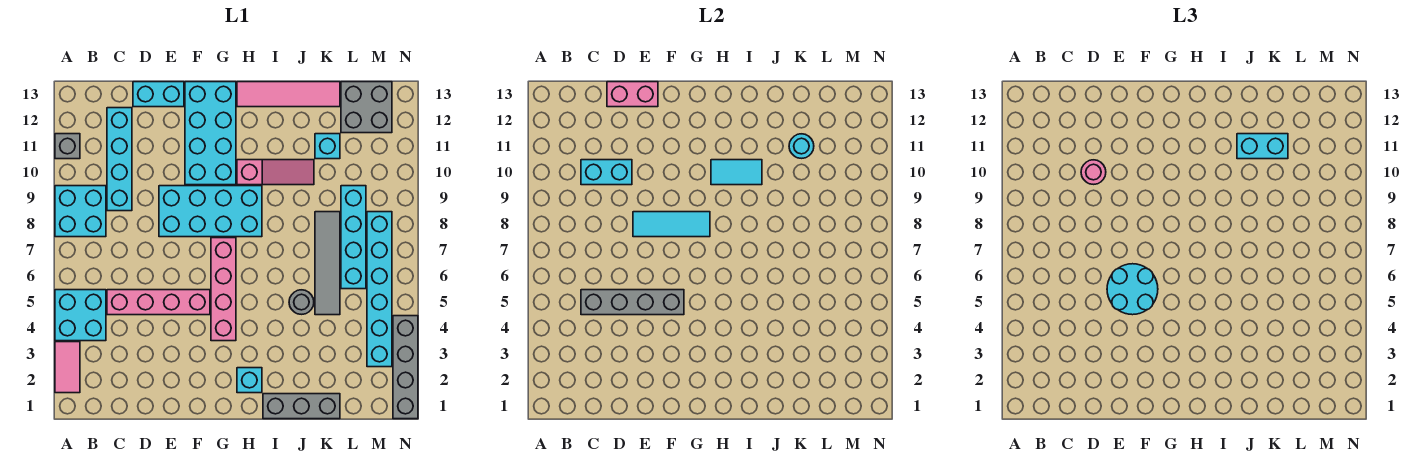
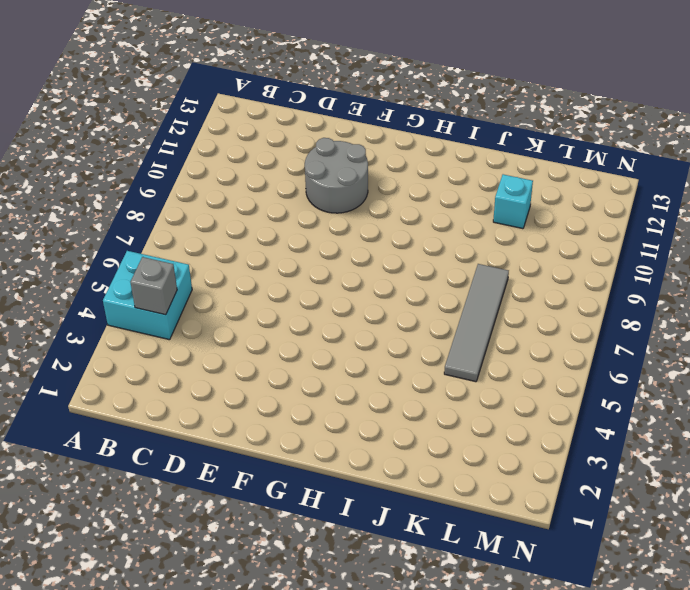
grey 1x1 brick [130,257,177,315] -> grey 1x1 brick moved to [55,134,80,159]
grey 2x2 round brick [305,138,368,213] -> cyan 2x4 brick [185,82,236,185]
none -> pink 1x2 tile [55,342,80,393]
none -> cyan 2x2 brick [55,186,106,237]
none -> pink 1x4 brick [107,290,210,315]
none -> cyan 1x4 brick [107,108,132,211]

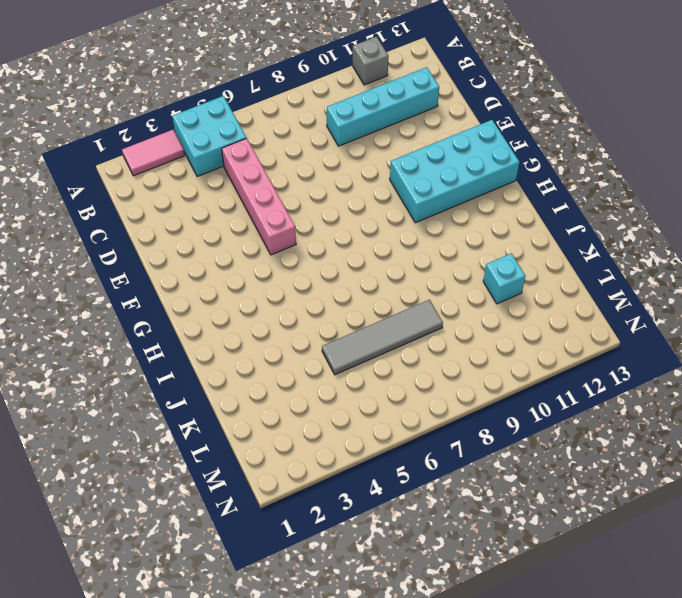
none -> cyan 2x2 brick [55,186,106,237]
none -> cyan 1x2 brick [133,82,184,107]
none -> cyan 2x4 brick [159,186,262,237]
none -> pink 1x4 brick [211,238,236,341]

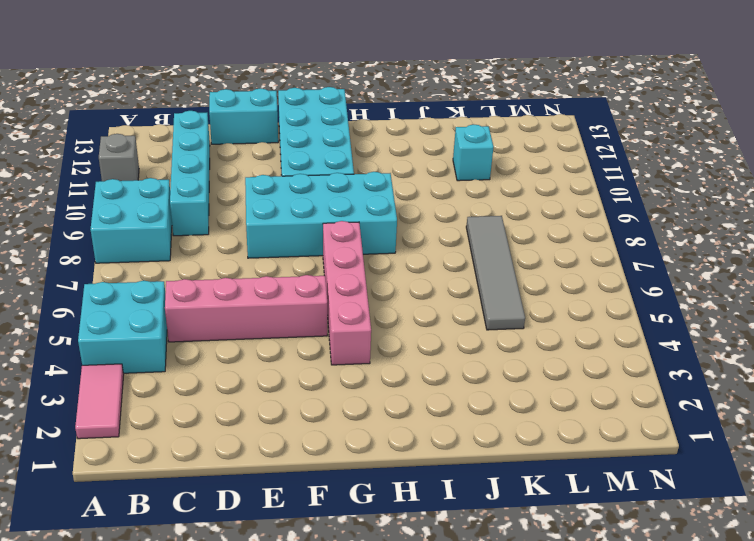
none -> cyan 1x1 brick [237,368,262,393]
none -> pink 1x3 slope [237,160,314,185]
none -> pink 1x4 tile [237,82,340,107]
none -> grey 1x3 brick [263,394,340,419]

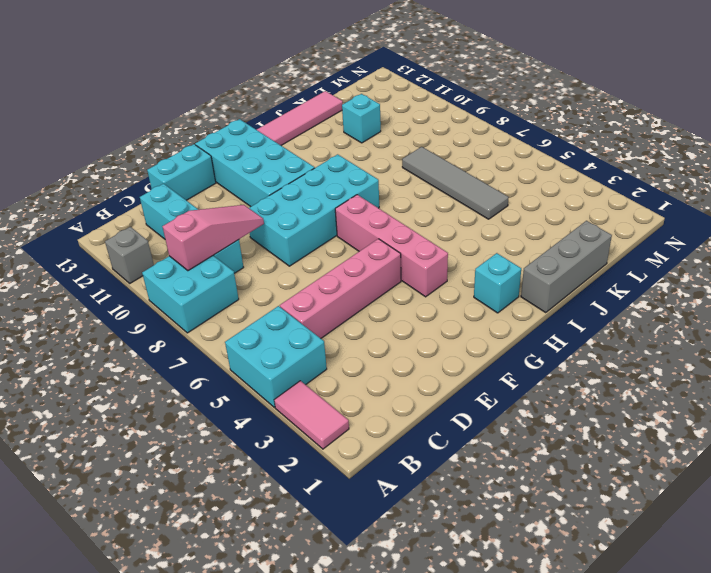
pink 1x3 slope [163,205,264,271] -> pink 1x3 slope moved to [237,160,314,185]
none -> grey 1x1 round brick [289,290,314,314]
none -> cyan 1x4 brick [341,186,366,289]
none -> grey 2x2 brick [341,82,392,133]
none -> cyan 1x6 brick [367,212,392,367]

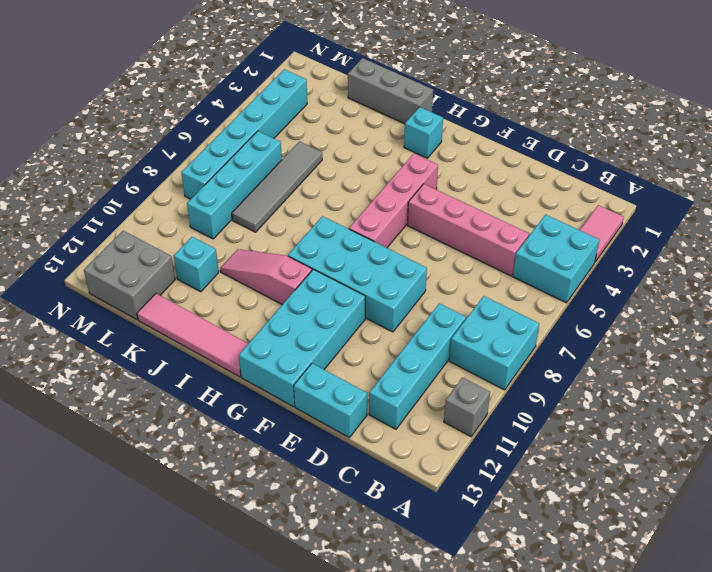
none -> grey 1x1 round brick [289,290,314,314]
none -> grey 1x4 brick [393,316,418,419]
none -> grey 1x4 brick [581,290,684,315]
none -> cyan 1x2 brick [581,160,632,185]

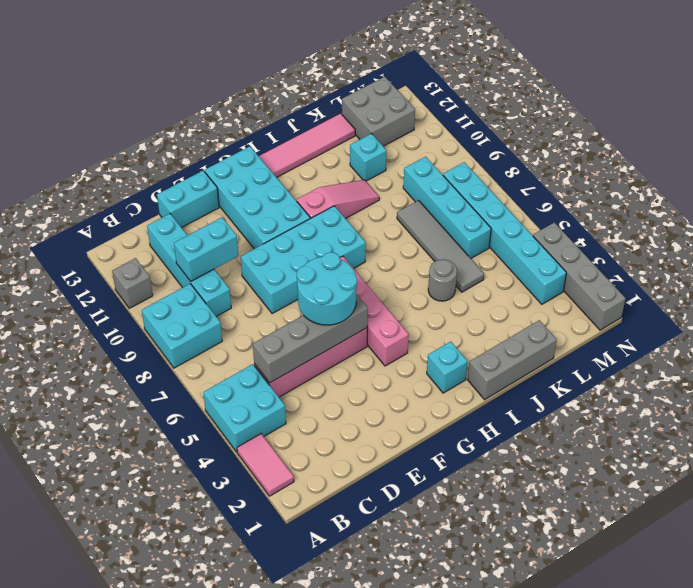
none -> pink 1x2 brick [607,82,658,107]
none -> cyan 1x3 tile [633,212,710,237]
none -> cyan 1x2 tile [711,160,762,185]
none -> cyan 1x1 round brick [789,134,814,158]

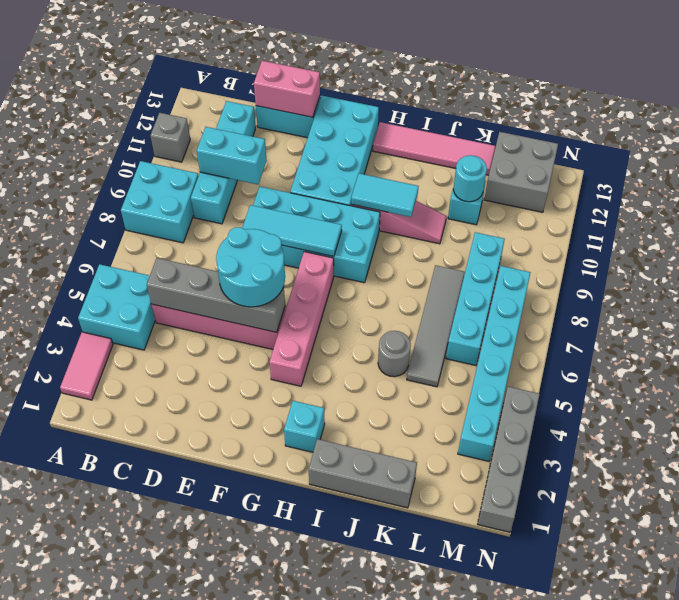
none -> pink 1x1 round brick [1081,160,1106,184]
none -> cyan 1x2 brick [1237,134,1288,159]

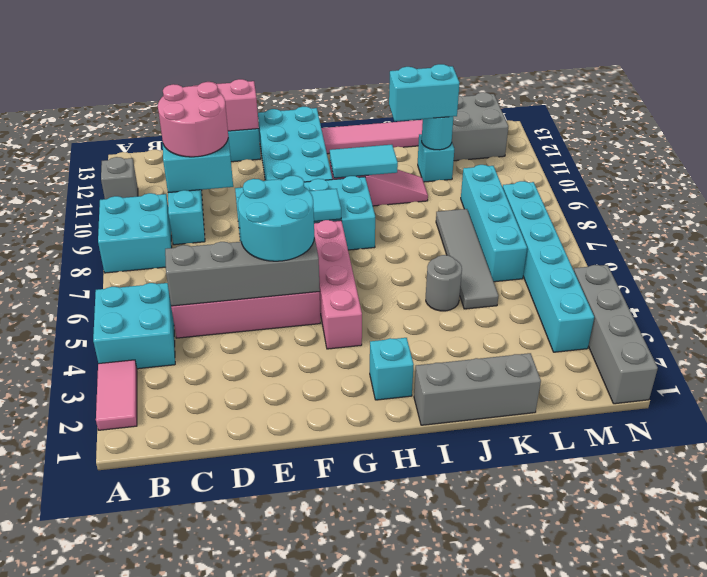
pink 2x2 round brick [158,82,228,157] -> pink 1x1 round brick [1081,160,1106,184]

